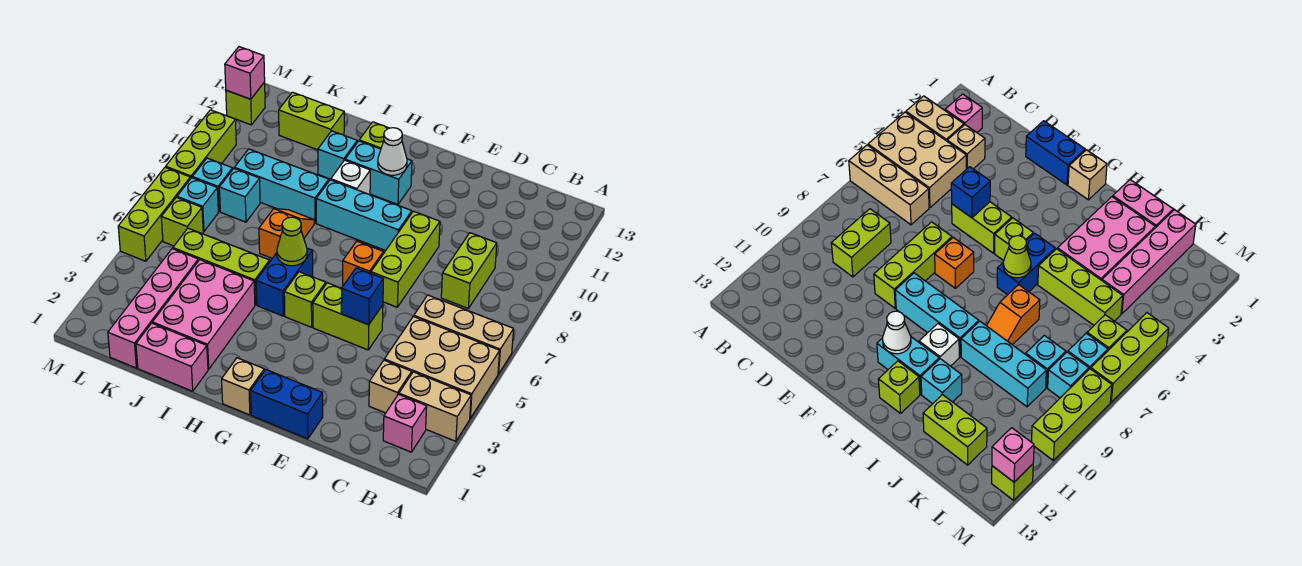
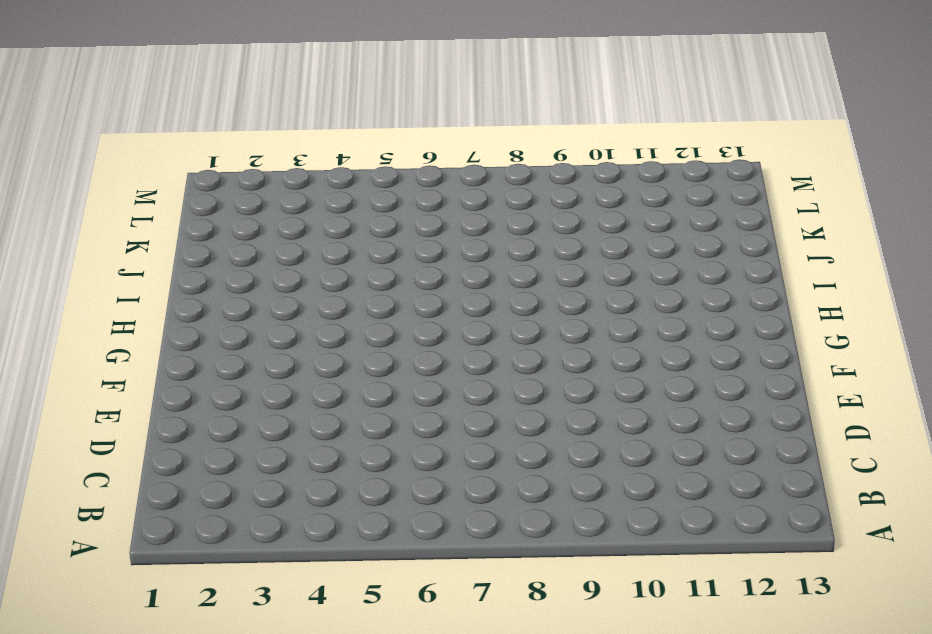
none -> tan 1x2 brick [399,372,471,441]
none -> tan 2x3 brick [384,316,500,418]
none -> tan 1x3 brick [414,295,514,374]
none -> pink 1x1 brick [383,394,427,452]

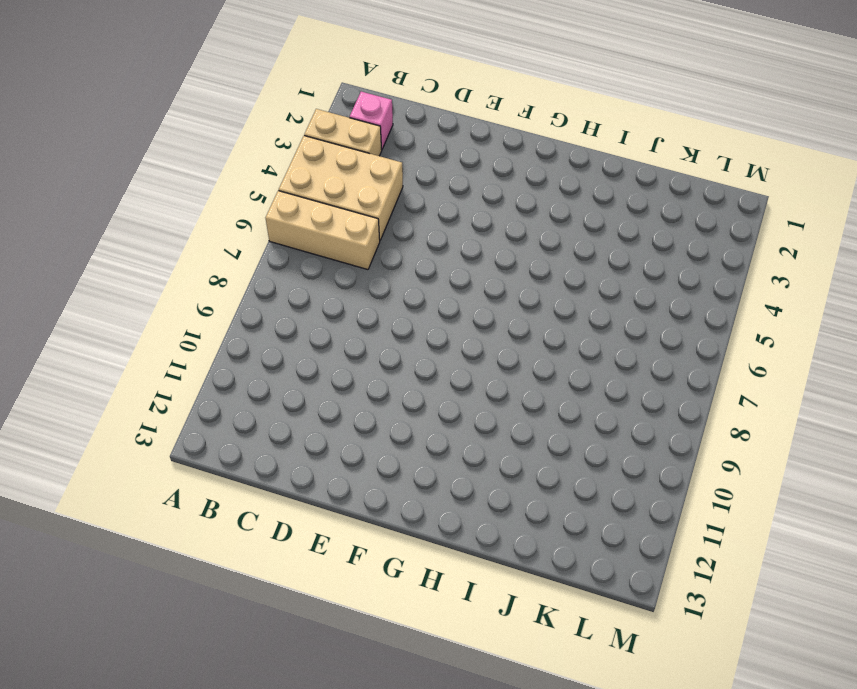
none -> tan 1x1 brick [369,360,412,413]
none -> lime 1x2 brick [441,233,497,308]
none -> blue 1x2 brick [251,370,323,439]
none -> lime 1x2 brick [313,283,383,350]

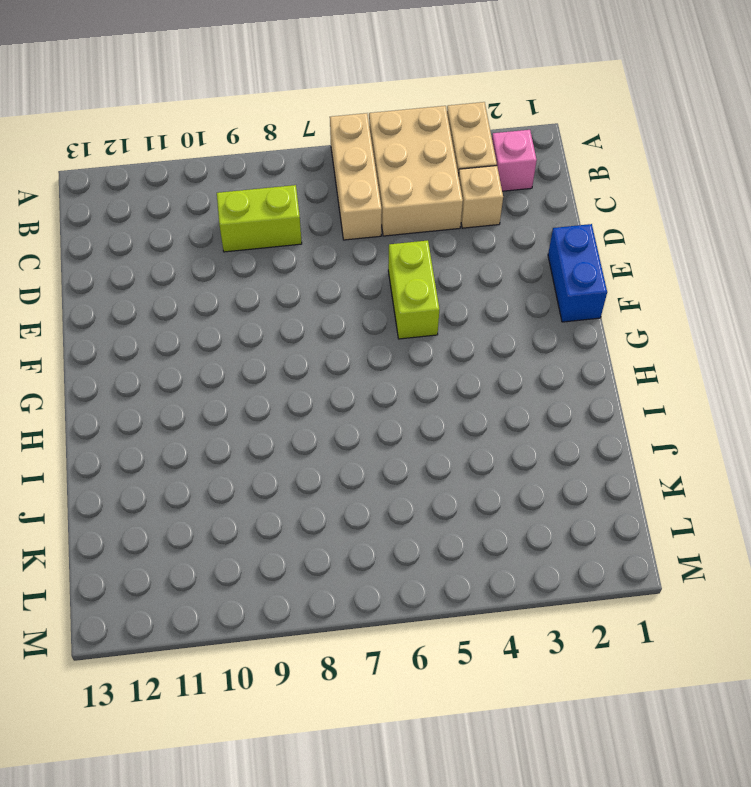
none -> lime 1x3 brick [371,211,440,307]
none -> orange 1x1 brick [343,241,383,285]
none -> cyan 1x3 brick [316,180,412,251]
none -> tan 1x1 brick [222,358,264,415]

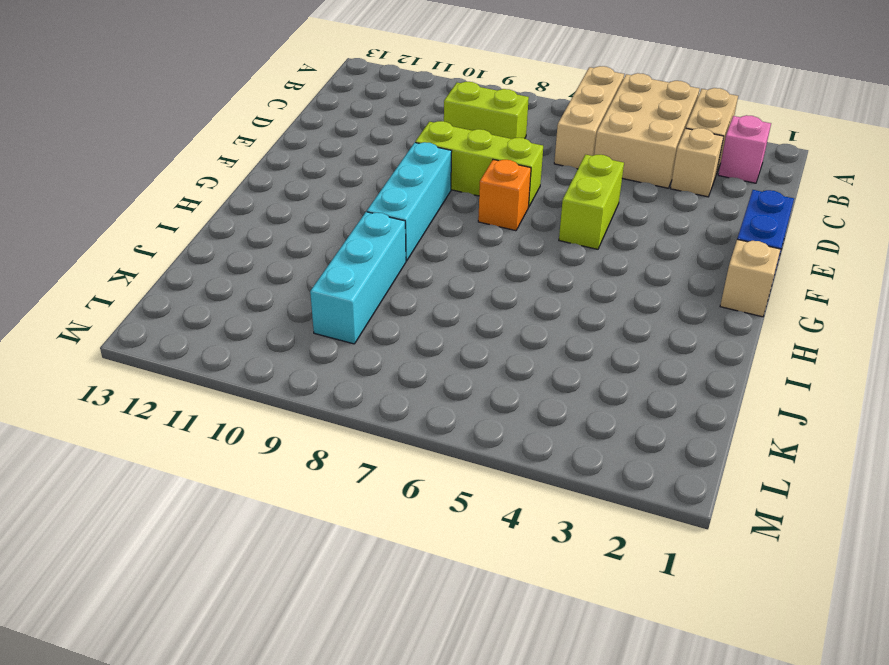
none -> lime 1x1 brick [284,272,326,327]
none -> cyan 1x2 brick [345,141,412,205]
none -> blue 1x2 brick [256,248,313,316]
none -> white 1x1 brick [331,160,370,195]

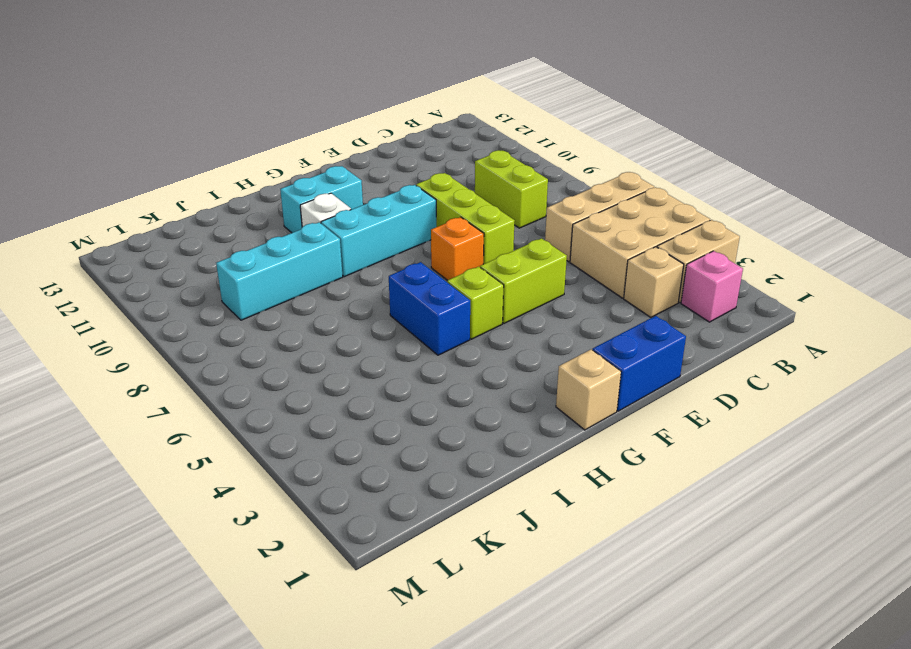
none -> lime 1x1 brick [359,122,389,149]
none -> pink 1x2 brick [136,323,208,391]
none -> pink 2x3 brick [152,260,255,369]
none -> lime 1x3 brick [173,228,270,305]

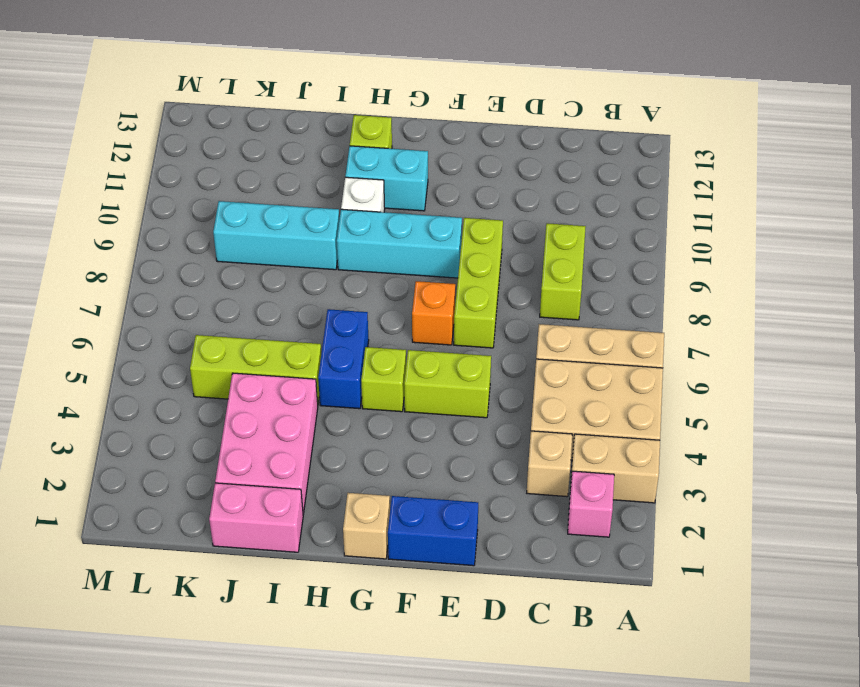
none -> orange 1x2 slope [259,209,314,258]
none -> cyan 1x1 brick [318,131,357,179]
none -> lime 1x2 brick [279,92,344,150]
none -> pink 1x4 brick [108,249,198,368]

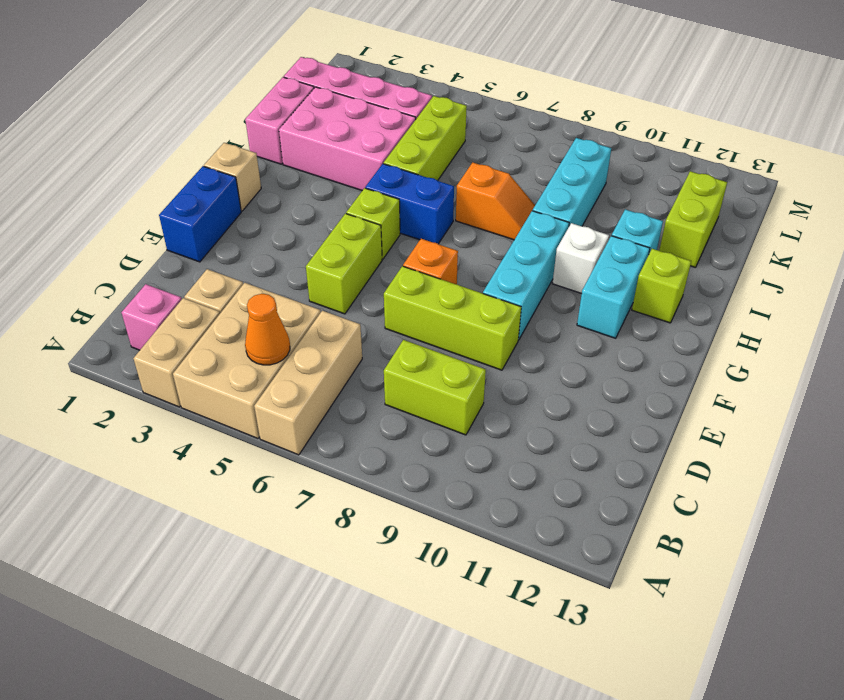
orange 1x1 cone [245,294,290,365] -> none
none -> cyan 1x1 brick [219,168,260,222]
none -> lime 1x1 brick [161,197,203,246]
none -> cyan 1x1 brick [177,178,218,232]
none -> cyan 1x1 brick [192,158,233,212]

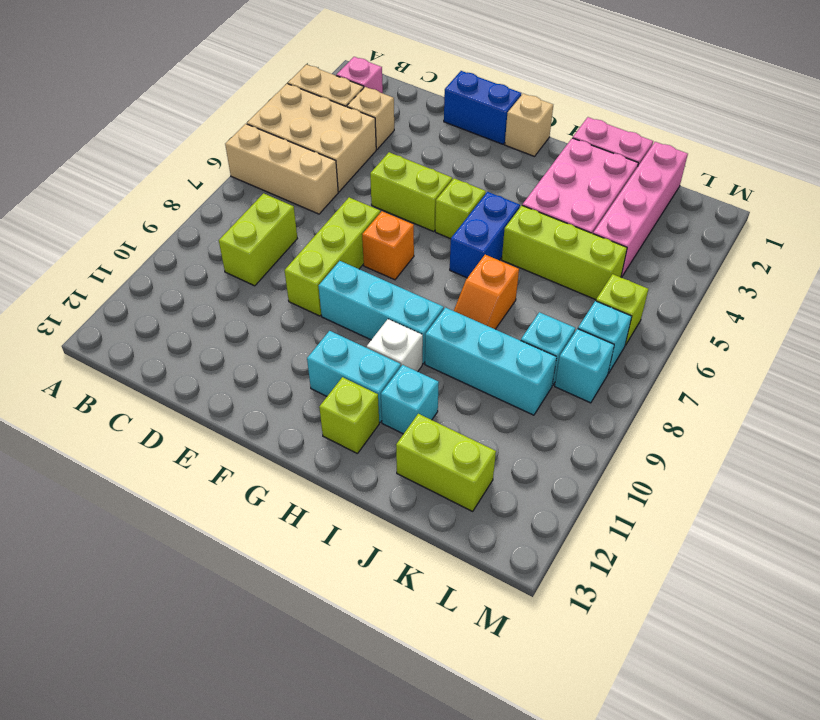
none -> lime 1x3 brick [118,167,190,261]
none -> lime 1x3 brick [166,110,236,179]
none -> lime 1x1 brick [226,82,265,125]
none -> blue 1x1 brick [341,268,383,325]

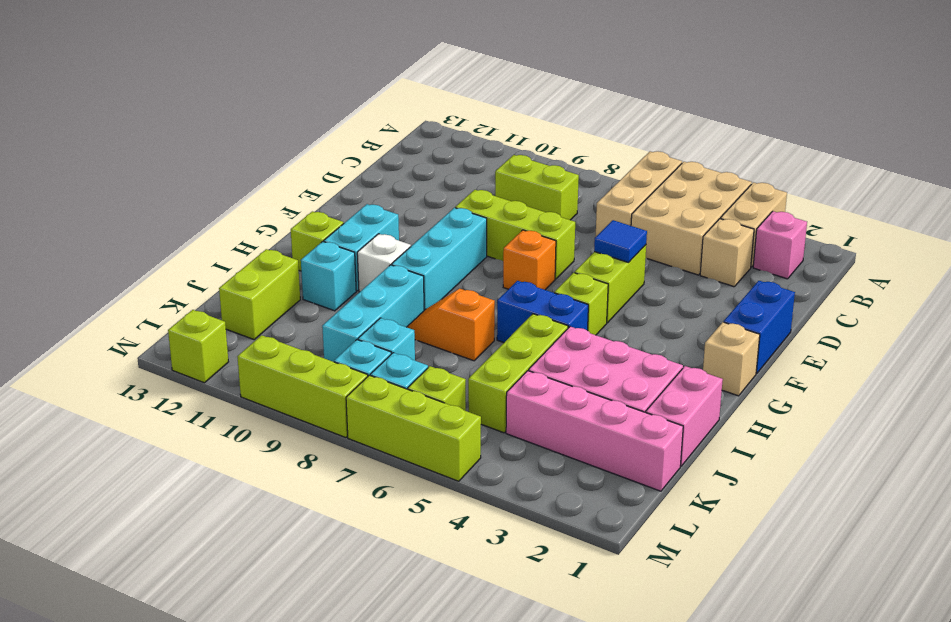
blue 1x1 tile [594,220,647,263] -> blue 1x1 brick [341,268,383,325]
none -> white 1x1 cone [378,128,407,175]
none -> lime 1x1 cone [277,217,307,266]
none -> pink 1x1 brick [225,47,265,99]

